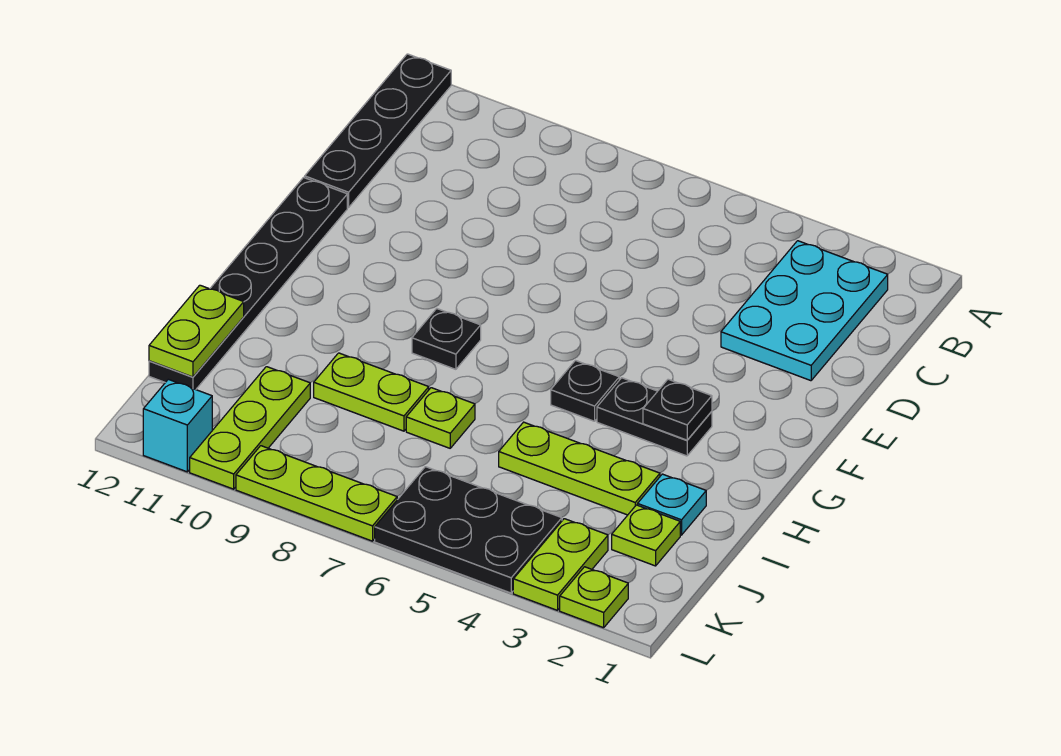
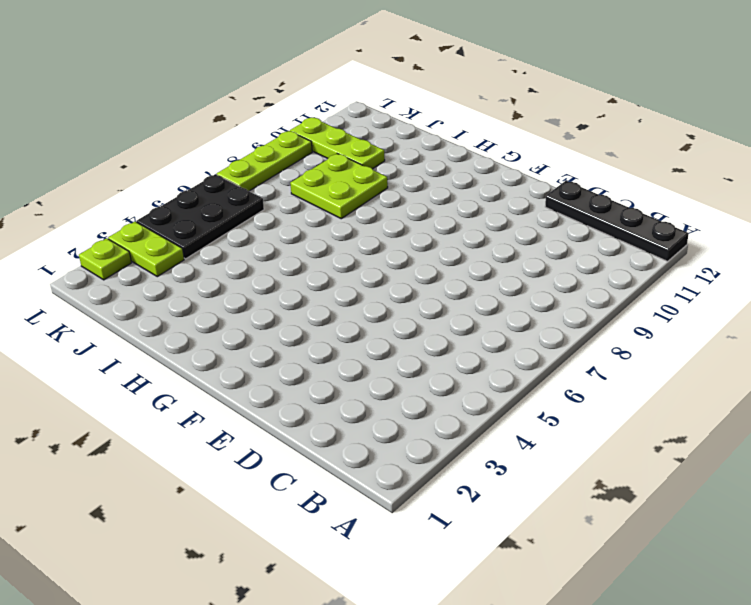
lime 2x2 plate [290,154,388,219] -> lime 1x2 plate [314,353,429,431]
none -> cyan 2x3 plate [721,241,888,381]
none -> black 1x6 plate [149,178,347,390]
none -> black 1x2 plate [597,378,712,456]

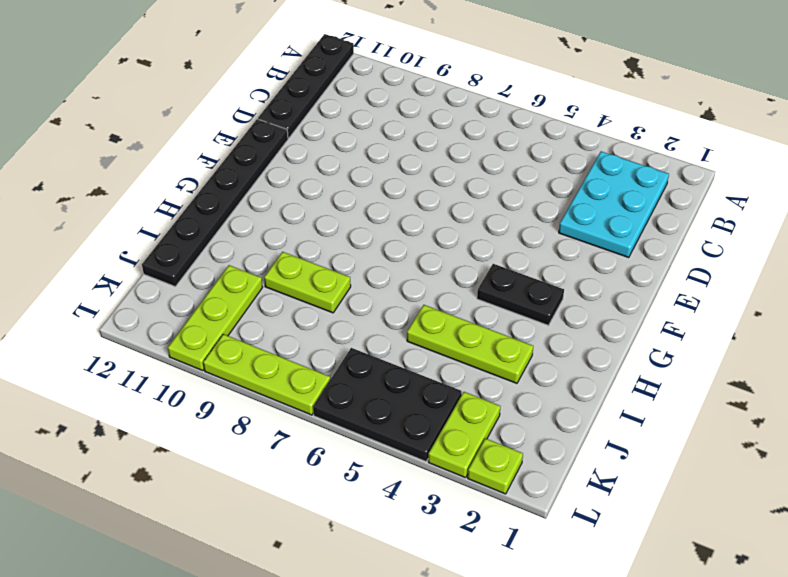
none -> black 1x1 plate [551,361,619,421]
none -> black 1x1 plate [412,309,481,369]
none -> cyan 1x1 plate [638,474,706,535]

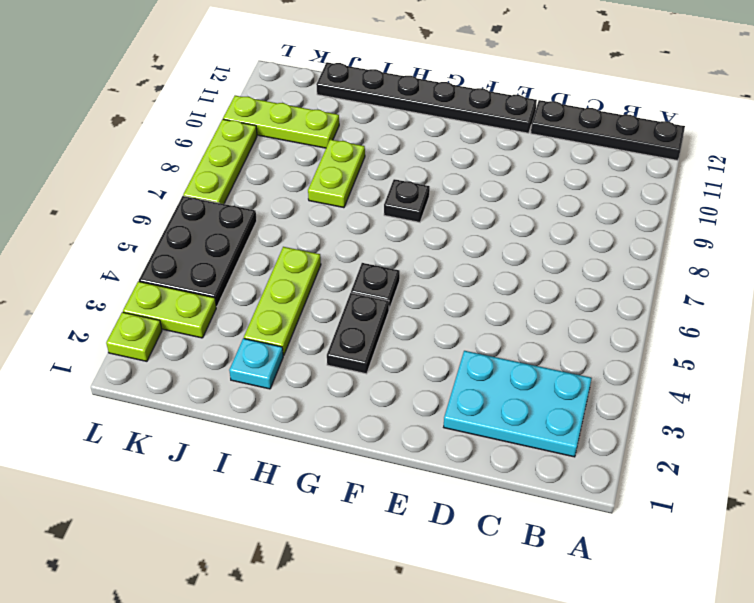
none -> lime 1x1 plate [406,388,475,448]
none -> lime 1x1 plate [612,505,680,566]
none -> cyan 1x1 brick [143,379,212,472]

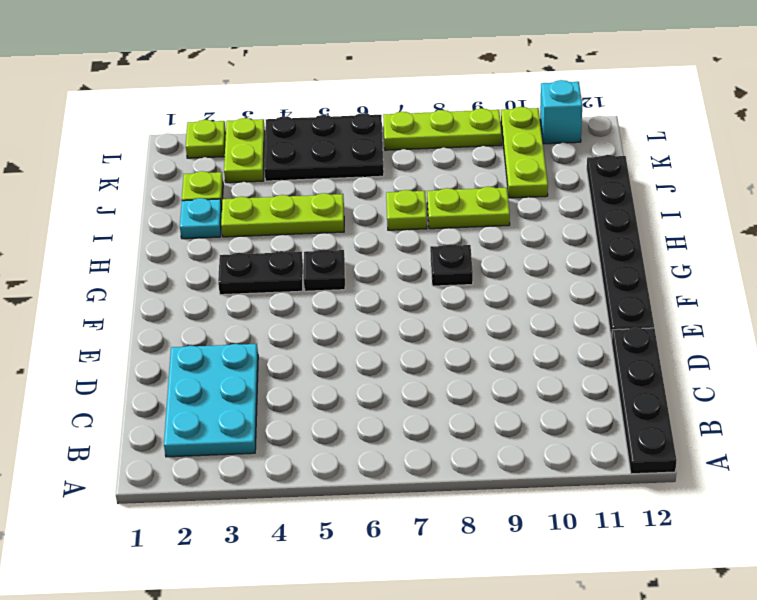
none -> black 1x1 plate [643,379,712,440]
none -> lime 1x2 plate [149,285,244,377]

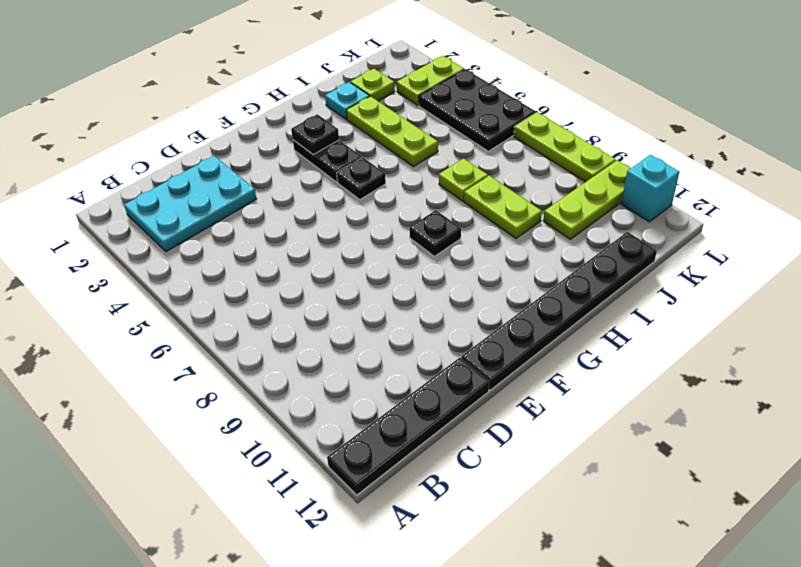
none -> lime 1x1 plate [560,567,628,628]
none -> lime 1x2 plate [149,285,244,377]

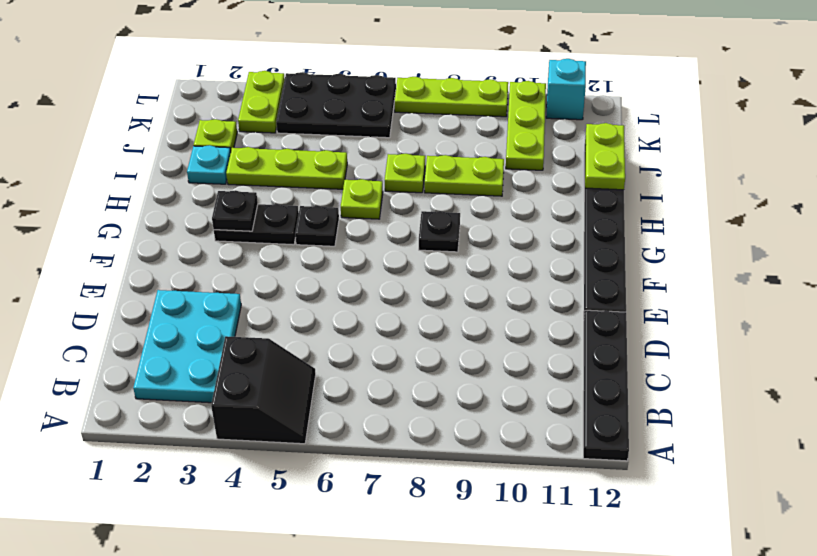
black 2x2 slope [211,336,316,444] -> none
lime 1x1 plate [341,179,383,219] -> lime 1x1 plate moved to [560,567,628,628]

